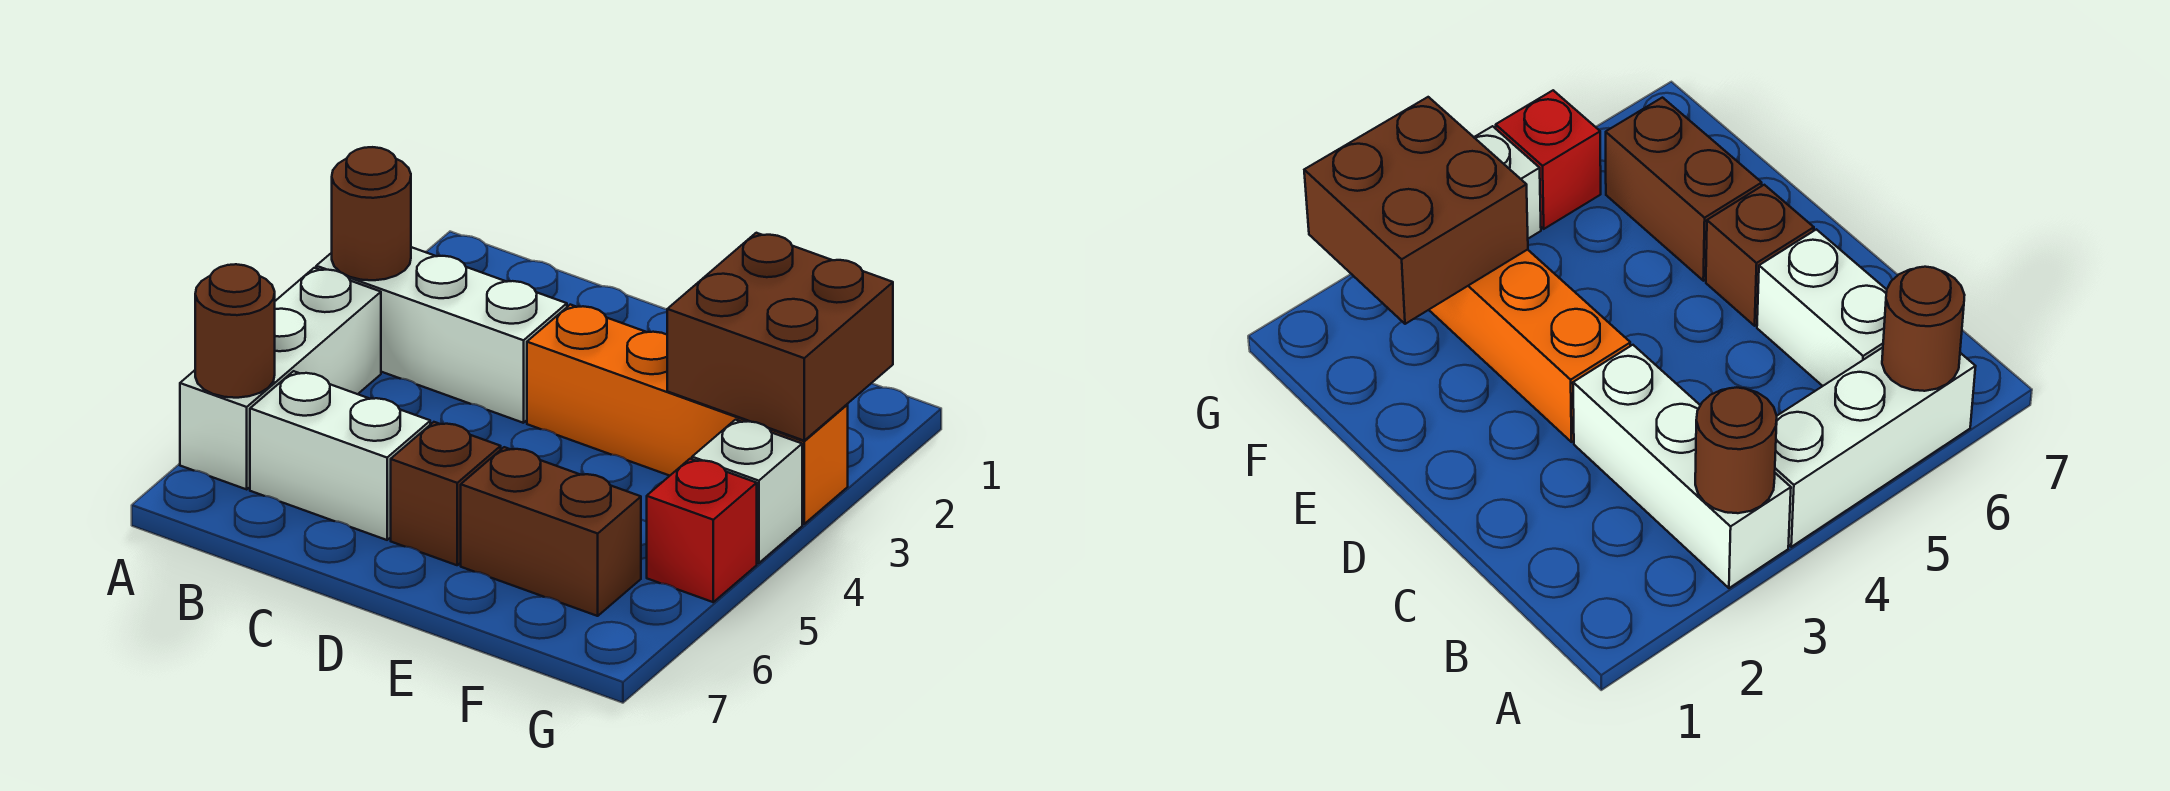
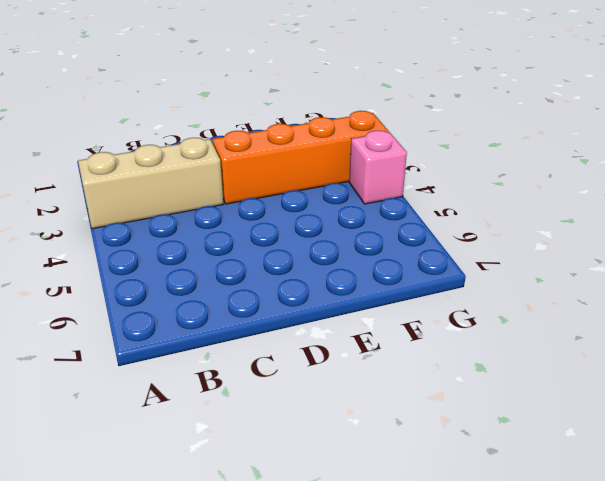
tan 1x3 brick [78,138,223,229] -> white 1x3 brick [316,247,567,423]
pink 1x1 brick [349,131,407,204] -> white 1x1 brick [692,420,802,563]
none -> white 1x3 brick [180,268,381,489]
none -> white 1x2 brick [250,371,430,540]

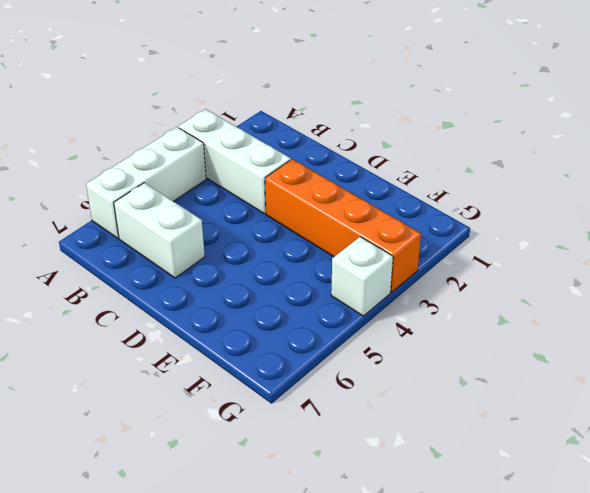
none -> brown 1x1 brick [391,422,501,565]
none -> brown 1x2 brick [461,447,641,616]

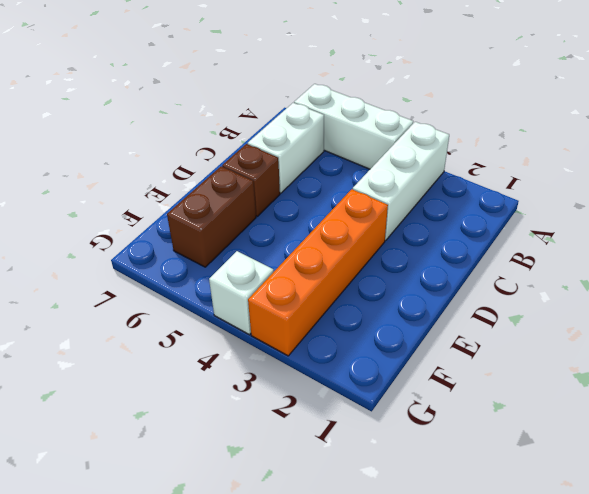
none -> red 1x1 brick [647,459,757,602]
none -> brown 1x1 round brick [332,147,411,280]

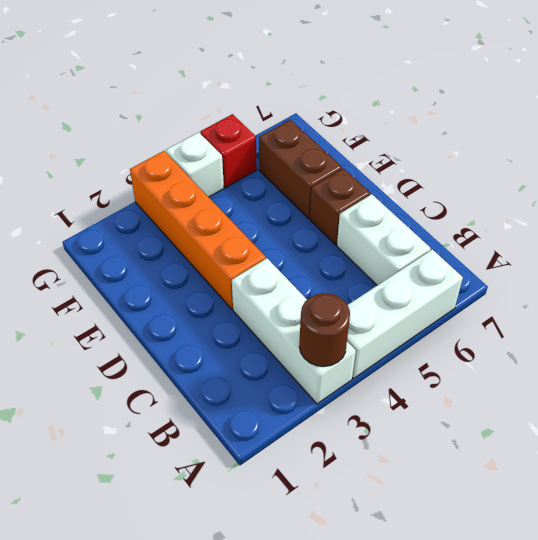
none -> brown 1x1 round brick [195,264,275,398]
none -> brown 2x2 brick [667,233,893,441]

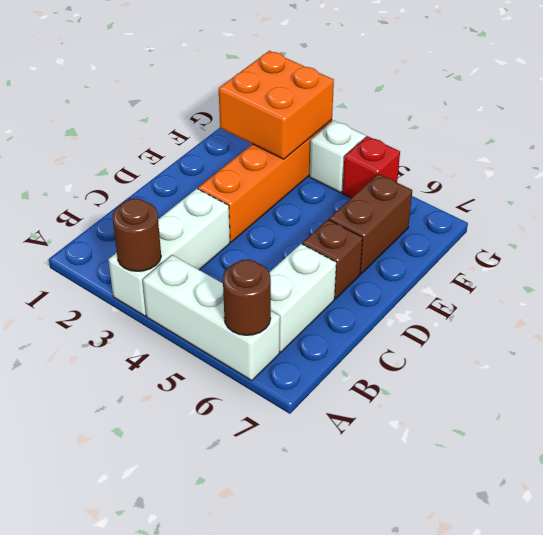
orange 2x2 brick [219,51,334,159] -> brown 2x2 brick [667,233,893,441]

